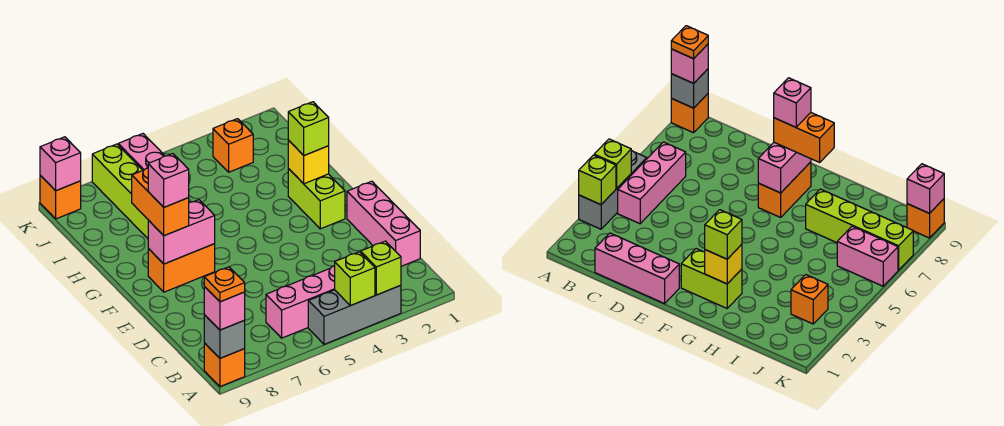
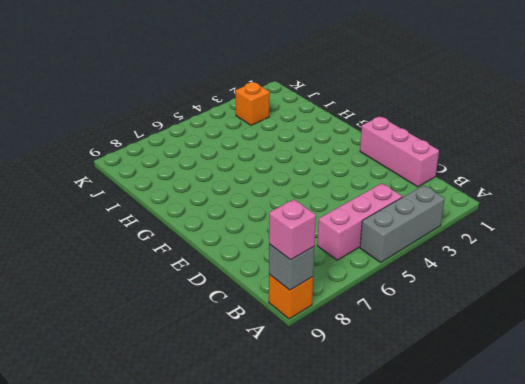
none -> lime 1x2 brick [288,169,345,229]
none -> orange 1x2 brick [148,244,215,292]
none -> lime 1x4 brick [92,144,148,238]

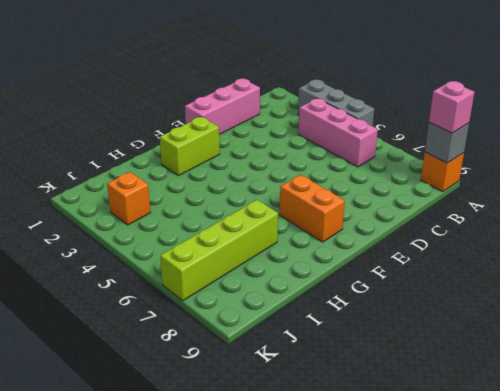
none -> pink 1x2 brick [118,134,165,170]
none -> orange 1x1 brick [40,175,81,219]
none -> lime 1x1 brick [361,241,401,295]

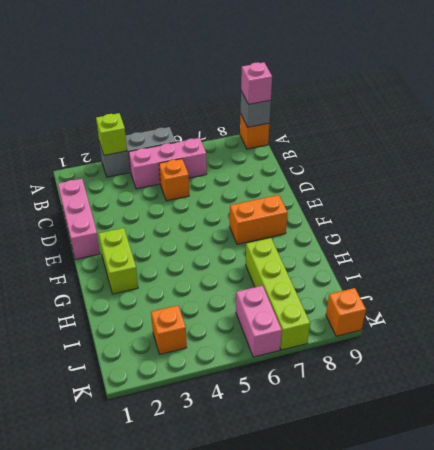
orange 1x1 brick [159,159,189,201] -> none
none -> lime 1x1 brick [335,252,375,306]
none -> pink 1x2 brick [148,200,215,264]
none -> yellow 1x1 brick [288,140,329,184]

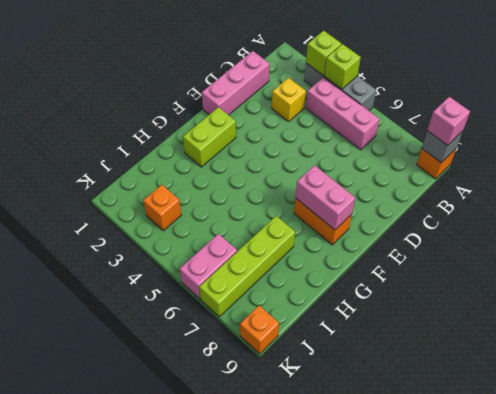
yellow 1x1 brick [272,78,306,122] -> yellow 1x1 brick moved to [288,140,329,184]
none -> pink 1x1 brick [40,137,81,191]
none -> orange 1x2 brick [132,168,189,236]
none -> lime 1x1 brick [288,102,329,155]

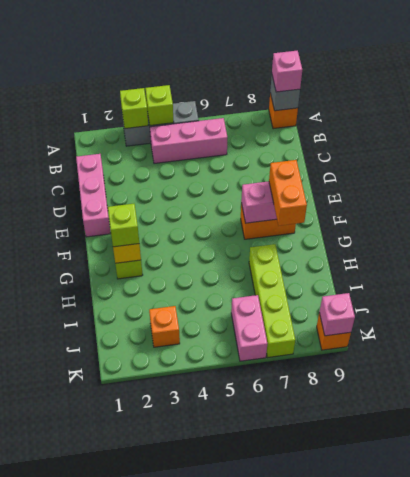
none -> orange 1x1 plate [204,267,245,302]
none -> pink 1x1 brick [148,154,189,207]

